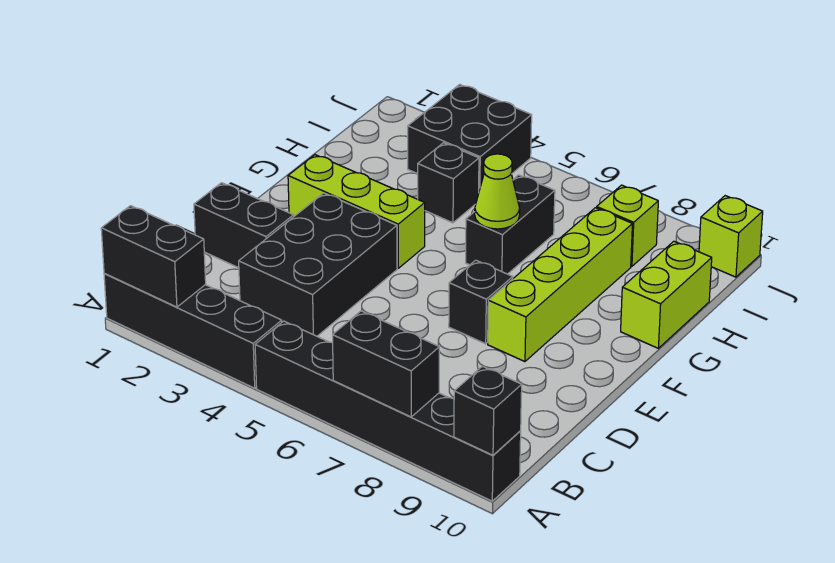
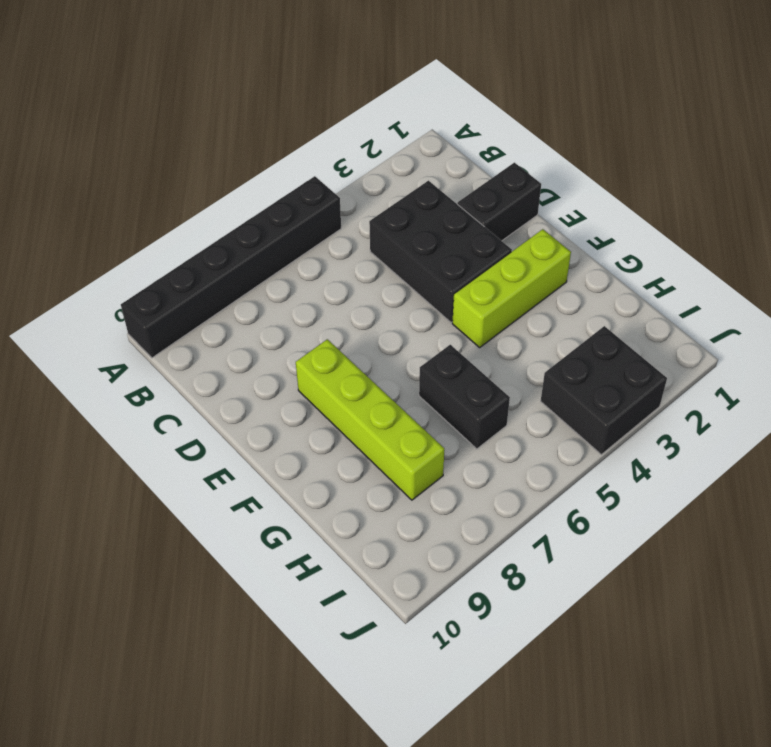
none -> black 1x4 brick [104,274,282,388]
none -> black 1x1 brick [449,260,513,344]
none -> lime 1x2 brick [621,241,712,348]

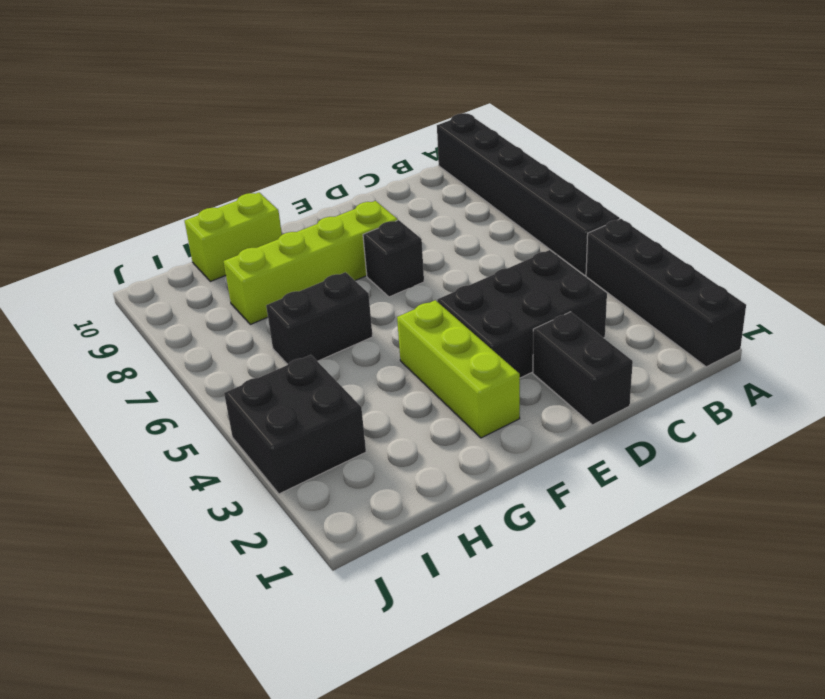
none -> black 1x1 brick [418,143,479,223]
none -> lime 1x1 brick [597,185,658,266]
none -> lime 1x1 brick [699,196,763,277]

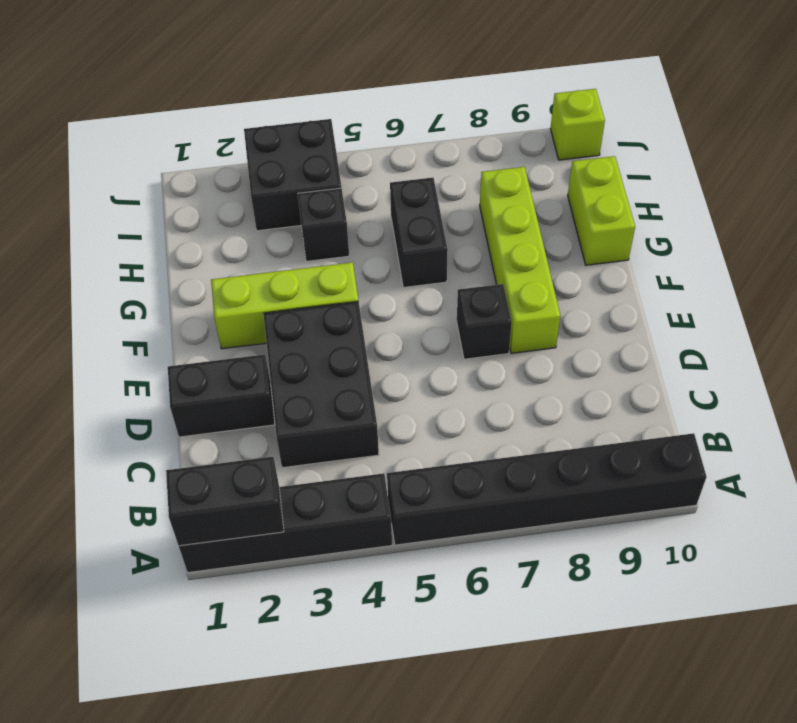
none -> lime 1x1 brick [597,185,658,266]
none -> black 1x2 brick [333,311,439,417]
none -> black 1x1 brick [454,366,522,455]

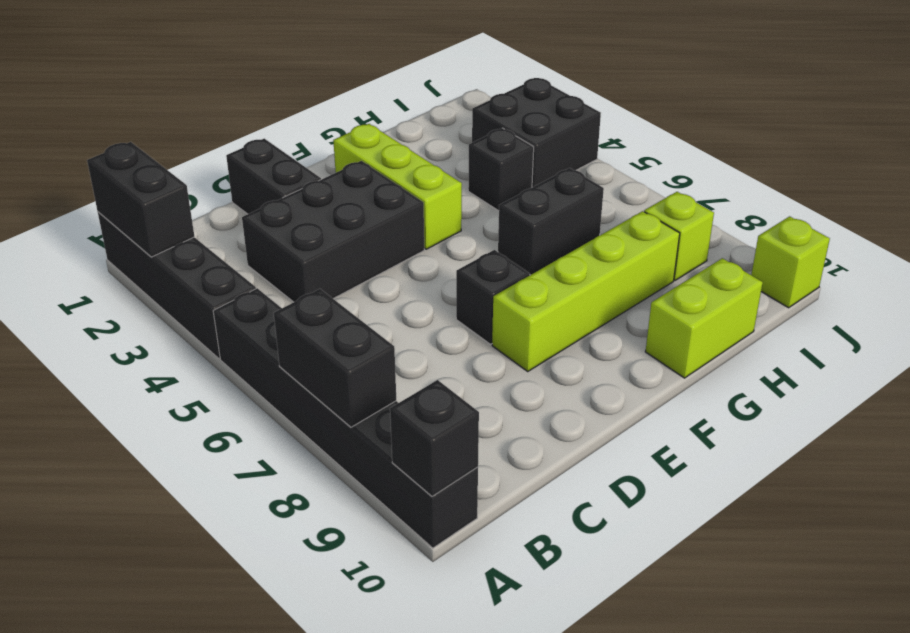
none -> lime 1x1 cone [475,154,520,229]

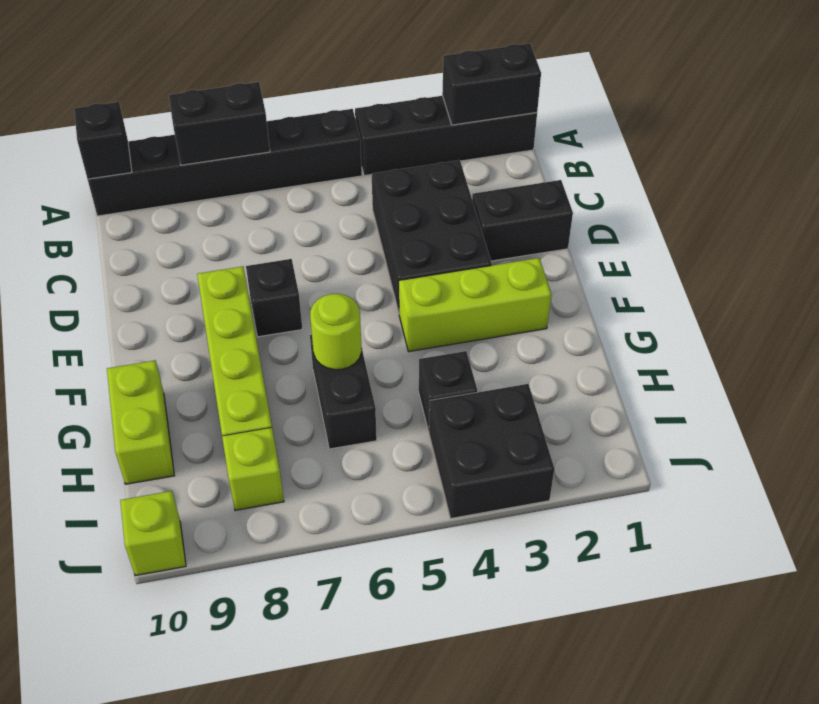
lime 1x1 round brick [310,294,362,370] -> lime 1x1 cone [475,154,520,229]

